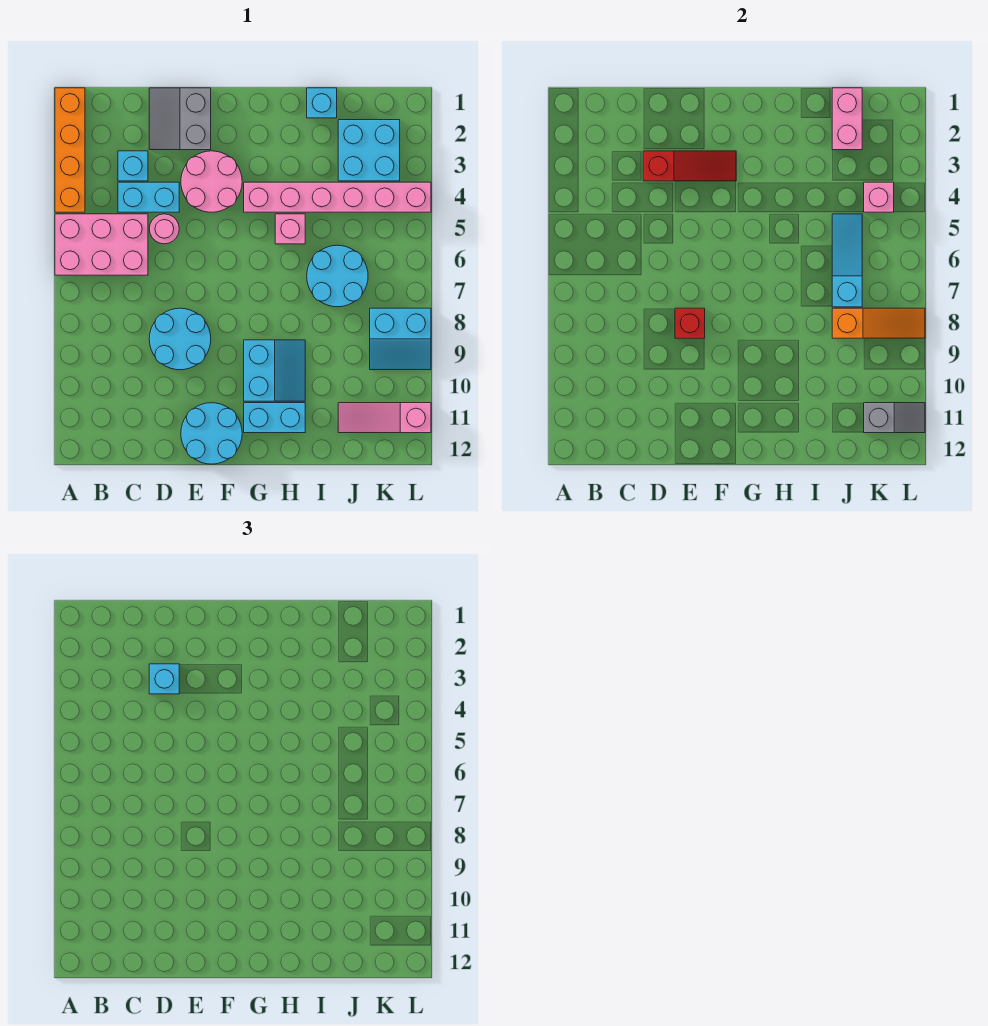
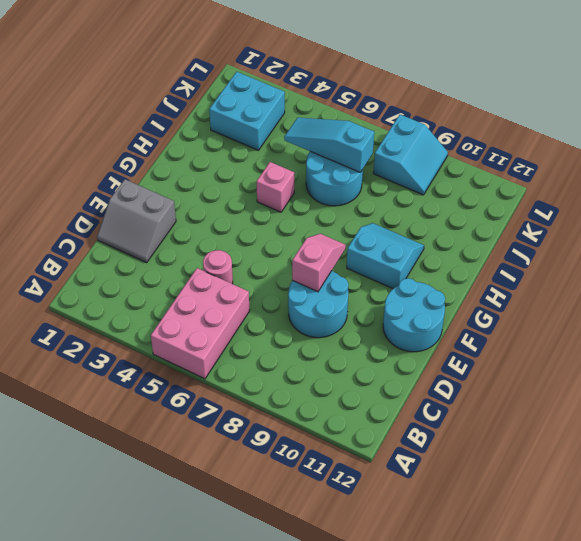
pink 1x2 slope [292,234,346,292] -> red 1x1 brick [675,308,705,338]
none -> orange 1x4 brick [55,88,85,212]
none -> cyan 1x1 brick [118,151,148,181]
none -> cyan 1x2 brick [118,182,179,212]

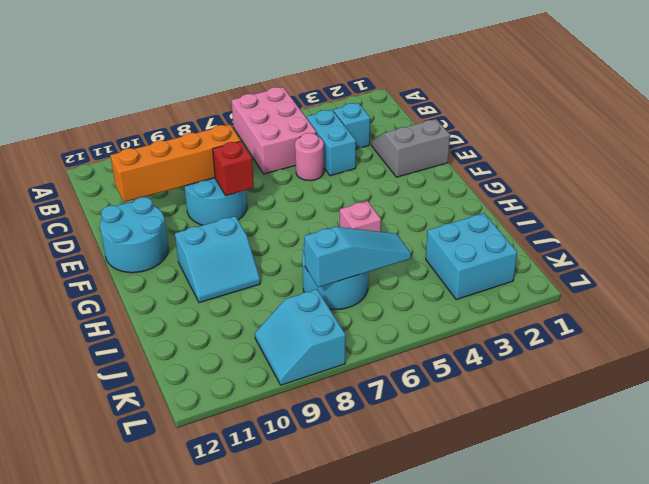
orange 1x4 brick [110,125,241,202] -> orange 1x4 brick moved to [55,88,85,212]
none -> pink 2x2 round brick [181,151,242,212]
none -> pink 1x6 brick [244,182,431,212]
none -> cyan 1x2 brick [244,403,305,433]

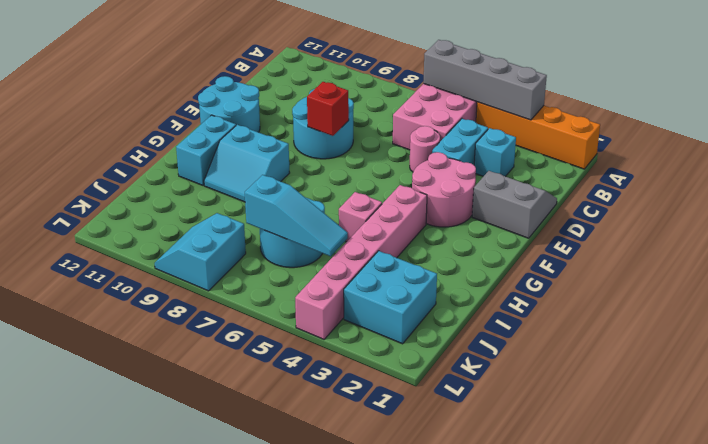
grey 1x4 brick [423,40,547,120] -> none
none -> cyan 1x1 brick [307,88,337,118]
none -> pink 1x3 slope [338,403,431,433]
none -> red 1x3 slope [643,151,736,181]

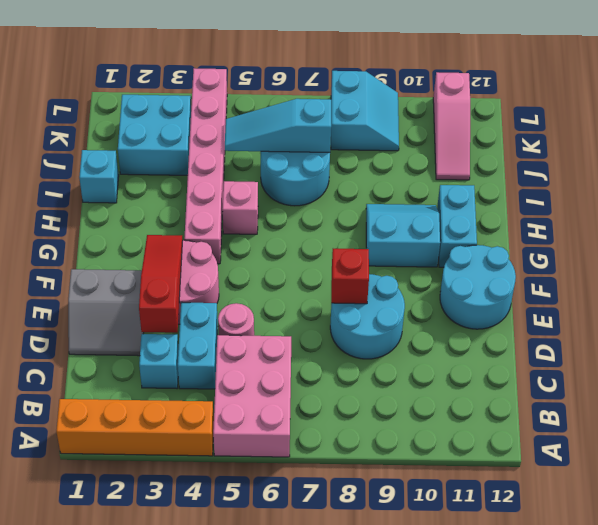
none -> pink 1x2 brick [832,88,862,150]
none -> orange 1x3 slope [832,308,925,338]
none -> pink 1x1 brick [864,182,894,212]

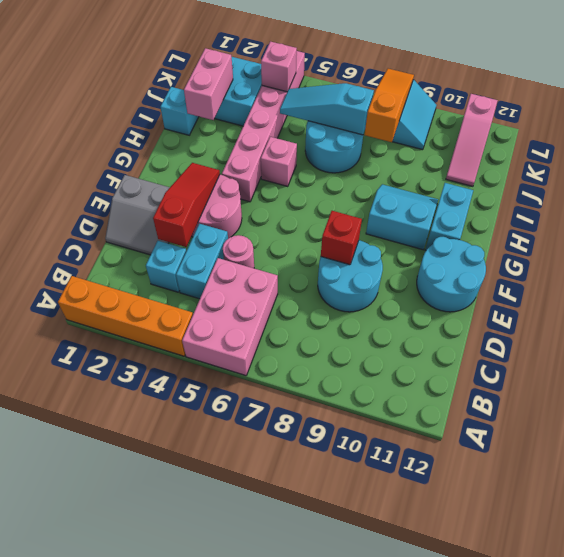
pink 1x2 brick [184,48,233,120] -> pink 1x2 brick turned to [832,88,862,150]
none -> grey 1x2 slope [864,403,925,433]
none -> cyan 1x1 brick [149,664,179,694]

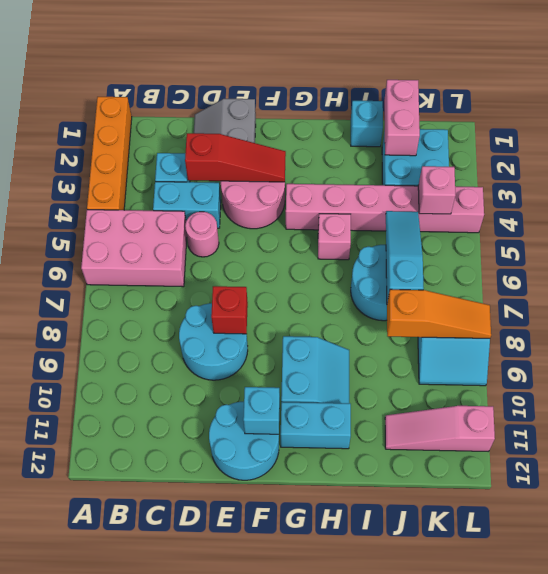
cyan 1x1 brick [243,387,280,434] -> cyan 1x1 brick moved to [149,664,179,694]
none -> grey 1x2 slope [864,403,925,433]

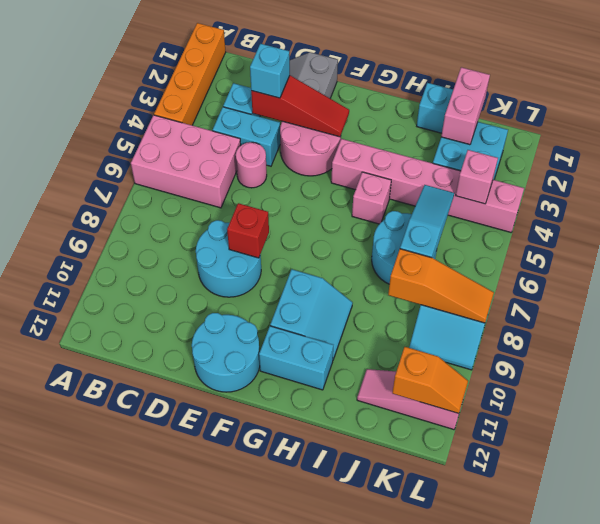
orange 1x2 slope [392,347,468,413] -> grey 1x2 slope [864,403,925,433]

